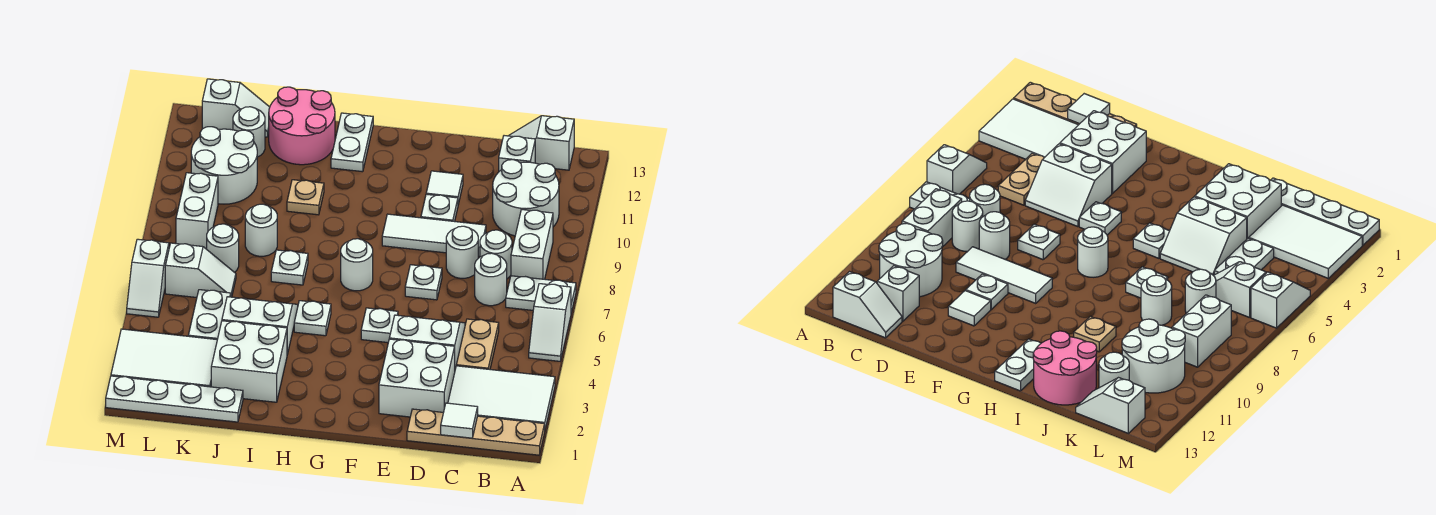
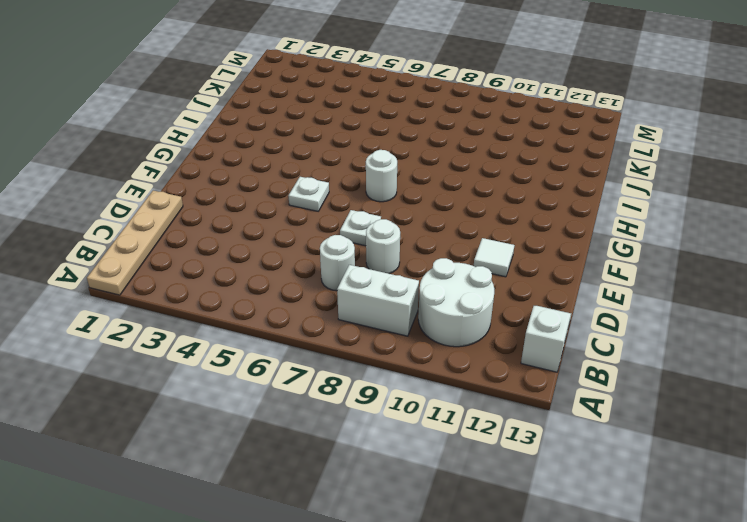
none -> white 2x3 tile [448,366,555,429]
none -> white 1x2 slope [529,284,571,361]
none -> white 1x2 plate [506,276,576,313]
none -> tan 1x2 plate [456,319,499,369]

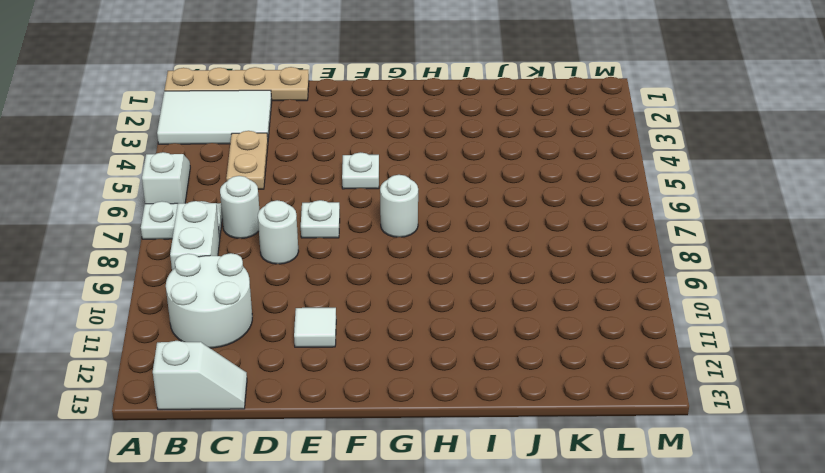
none -> white 1x1 round brick [480,230,512,279]
none -> white 1x1 brick [499,136,535,171]
none -> white 2x2 brick [379,339,455,417]
none -> white 2x2 slope [389,315,465,369]

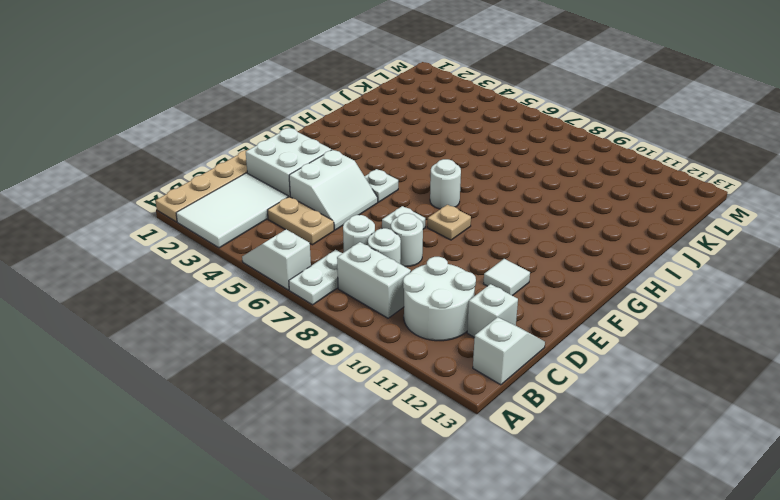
tan 1x1 plate [427,205,471,240] -> tan 1x1 plate moved to [287,180,324,215]
none -> white 1x3 tile [382,214,486,257]
none -> white 1x1 plate [421,194,458,221]
none -> white 1x1 plate [294,301,331,336]
none -> white 1x2 plate [331,113,373,172]

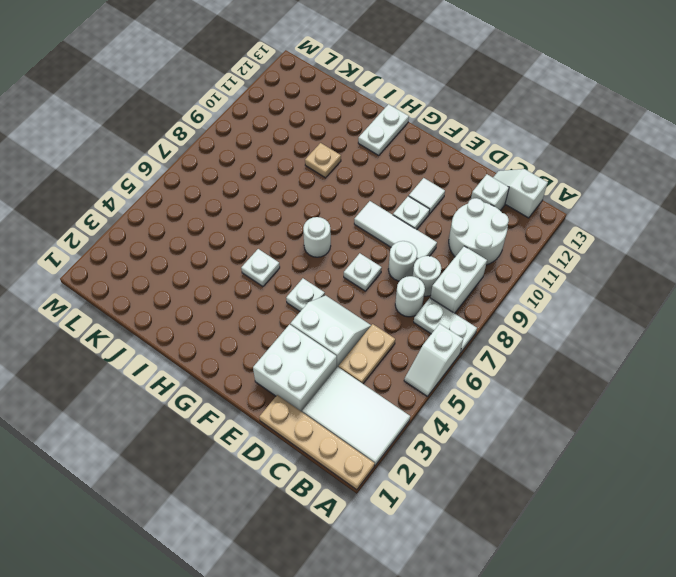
none -> white 2x2 brick [211,321,287,402]
none -> white 2x2 slope [222,297,298,354]
none -> white 1x1 plate [271,250,308,285]
none -> pink 2x2 round brick [269,87,335,165]

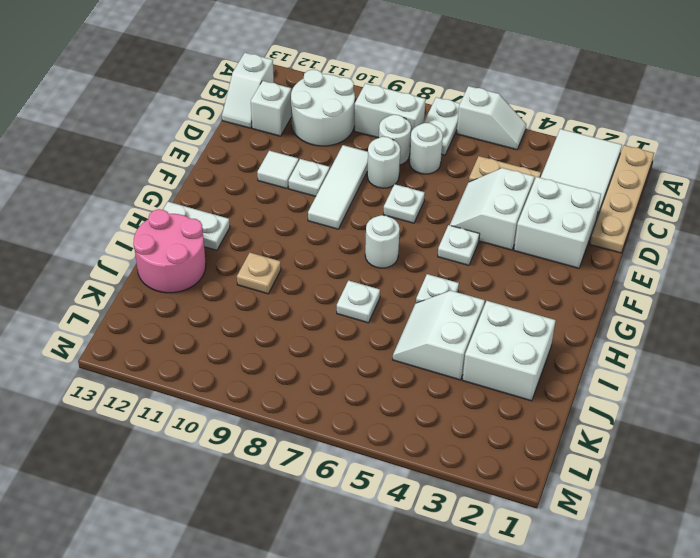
none -> white 1x4 plate [106,376,243,422]
none -> white 1x1 round brick [245,204,277,256]
none -> white 2x3 tile [111,329,217,387]
none -> white 1x2 plate [188,290,231,339]

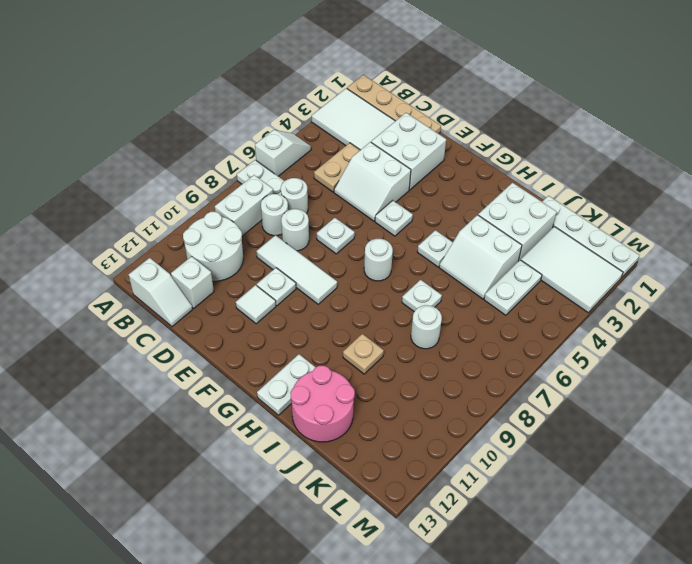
none -> white 1x2 slope [165,243,236,297]
none -> white 1x1 round brick [207,224,239,272]
none -> white 2x2 round brick [191,127,257,204]
none -> white 1x1 round brick [233,107,265,157]

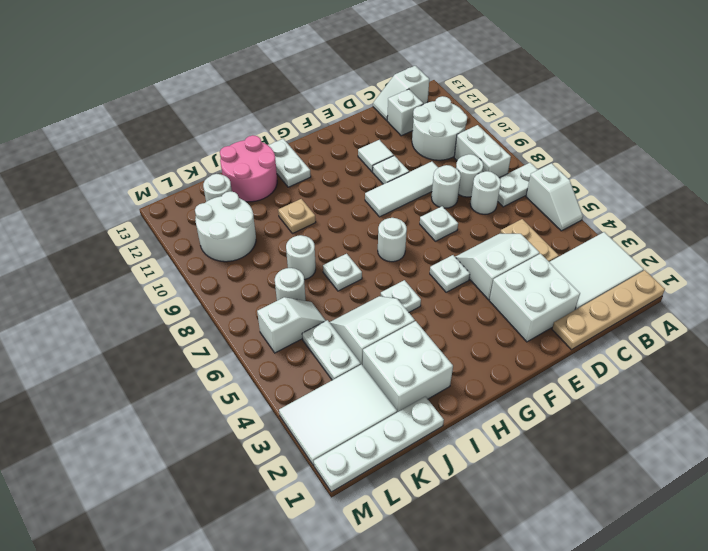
none -> white 1x2 slope [202,79,270,137]
none -> white 1x2 brick [176,173,218,249]
none -> white 1x2 slope [127,239,169,317]
none -> white 1x1 tile [441,403,478,438]

